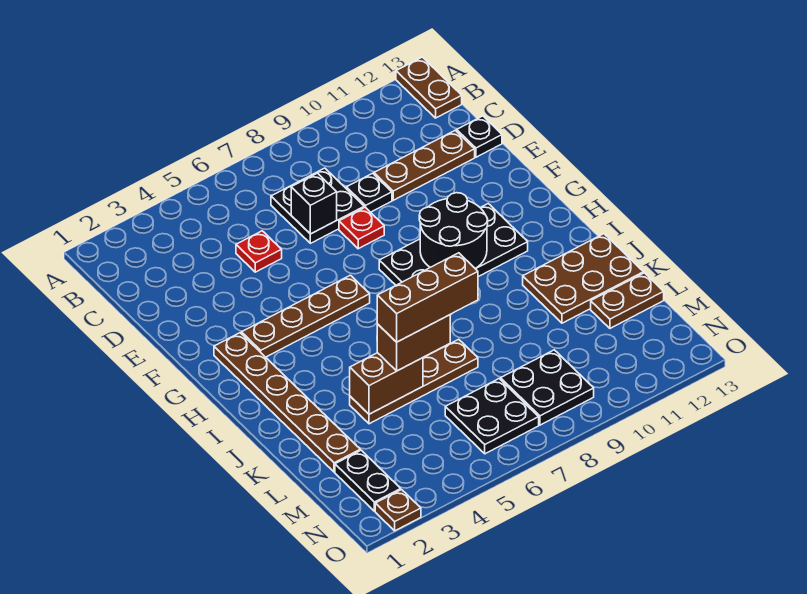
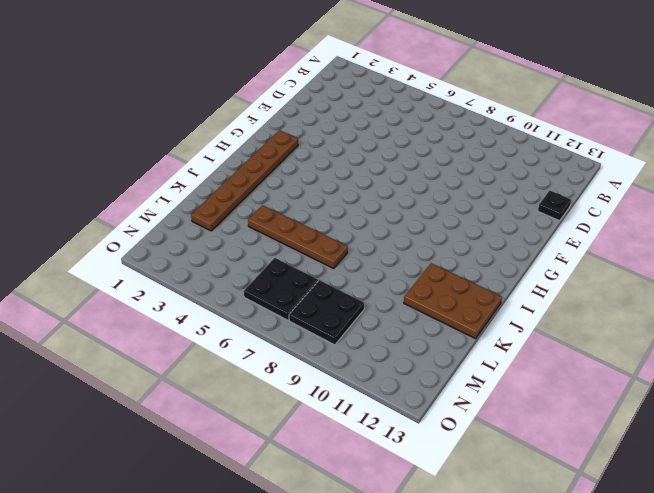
none -> brown 1x2 plate [396,57,462,118]
none -> black 2x2 plate [271,168,364,243]
none -> red 1x1 plate [236,231,282,272]

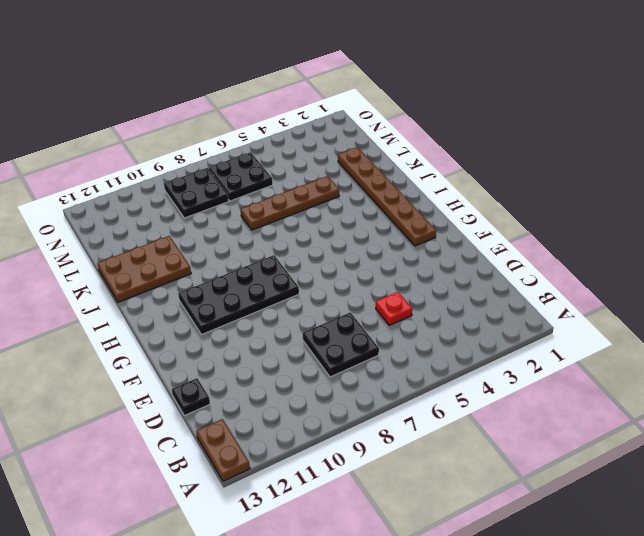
none -> black 1x1 plate [346,173,392,212]
none -> brown 1x3 plate [374,130,475,200]
none -> red 1x1 plate [339,207,384,249]

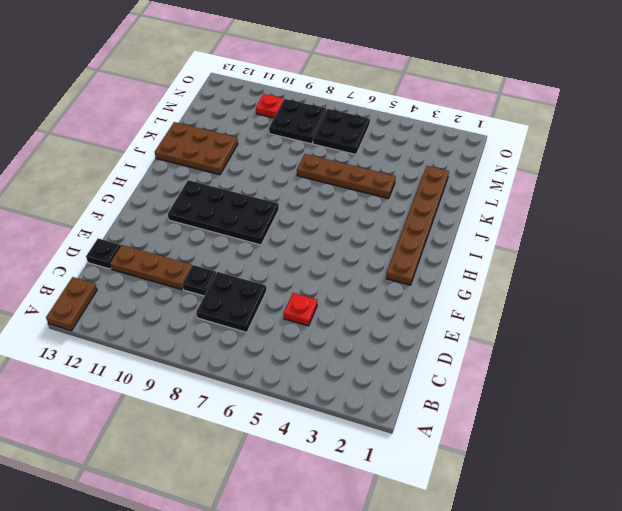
red 1x1 plate [256,94,284,118] -> red 1x1 plate moved to [339,207,384,249]
none -> brown 1x4 plate [241,275,370,357]
none -> brown 1x2 plate [591,273,664,328]
none -> black 1x2 plate [335,450,401,511]

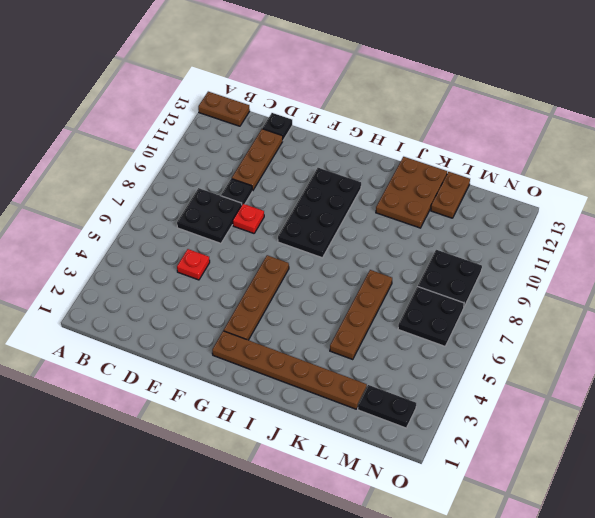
none -> brown 1x1 plate [375,490,421,531]
none -> black 1x1 brick [291,173,337,234]
none -> black 2x2 round brick [419,193,488,268]

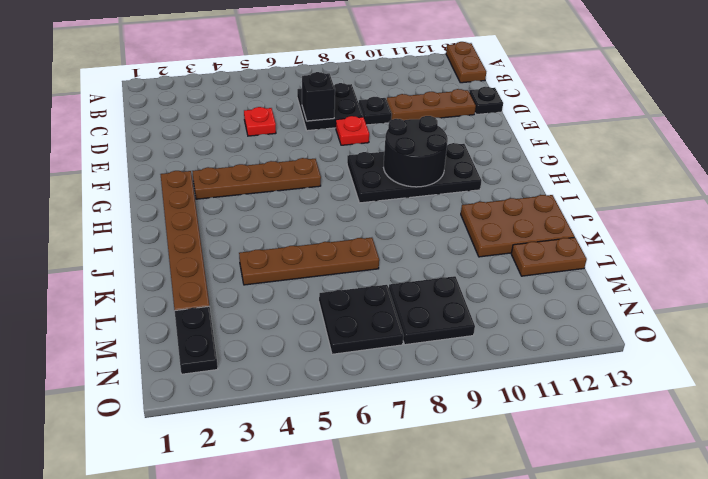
none -> brown 1x1 plate [375,490,421,531]
none -> brown 1x2 brick [350,353,423,414]
none -> brown 1x2 brick [377,315,450,371]

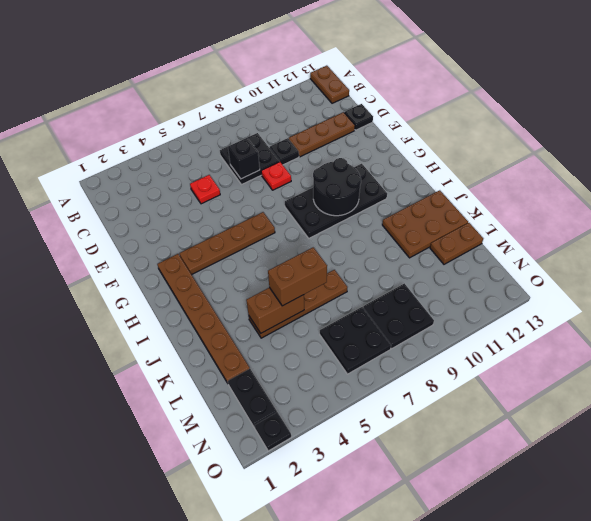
black 1x1 plate [255,412,291,451] -> brown 1x1 plate [375,490,421,531]
none -> brown 1x3 brick [377,253,478,342]

